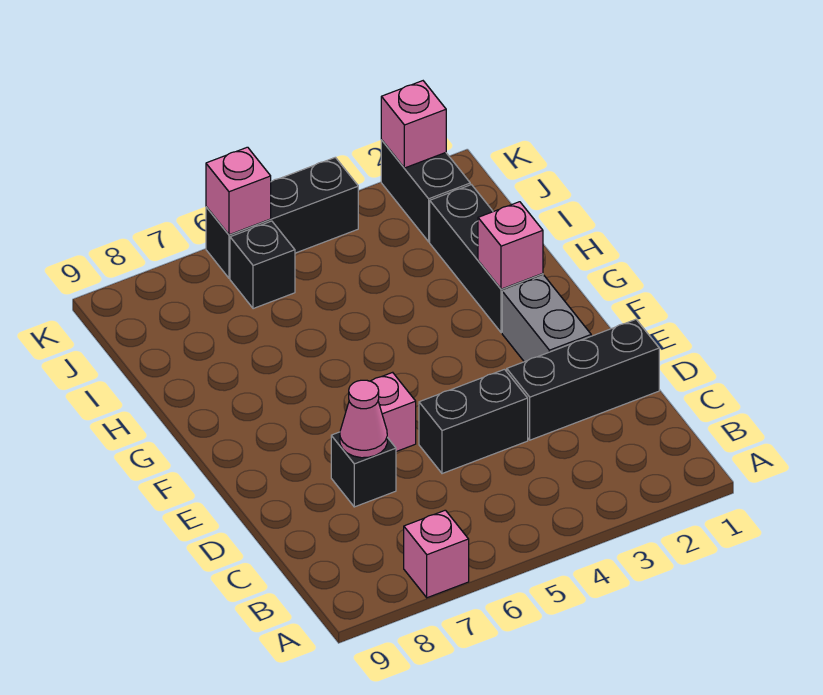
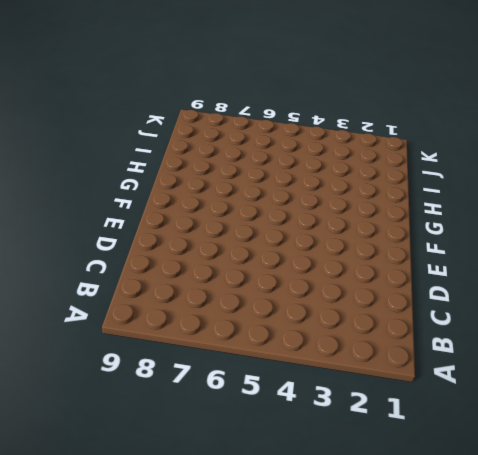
none -> pink 1x1 brick [404,510,469,598]
none -> black 1x3 brick [507,319,659,440]
none -> black 1x2 brick [419,369,528,474]

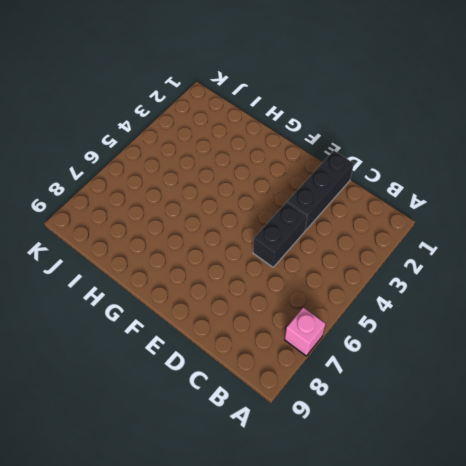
none -> black 1x1 brick [331,432,396,507]
none -> grey 1x2 brick [502,276,591,362]
none -> pink 1x1 brick [371,372,416,452]

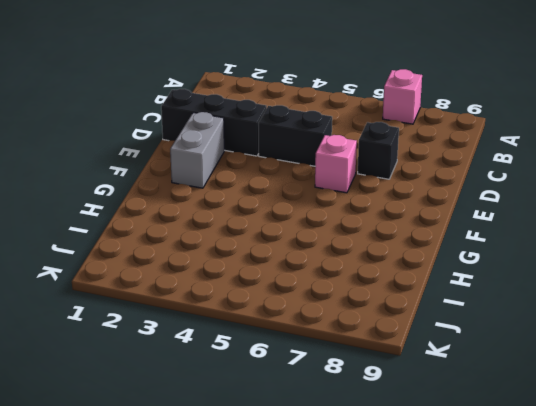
none -> black 1x3 brick [430,185,543,333]
none -> black 1x2 brick [381,140,470,242]
none -> black 1x1 brick [230,221,295,309]

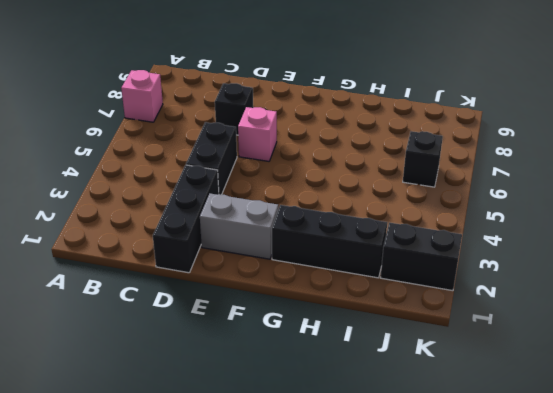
none -> black 1x3 brick [206,157,358,278]
none -> pink 1x1 cone [340,380,387,458]
none -> pink 1x1 brick [478,202,543,289]

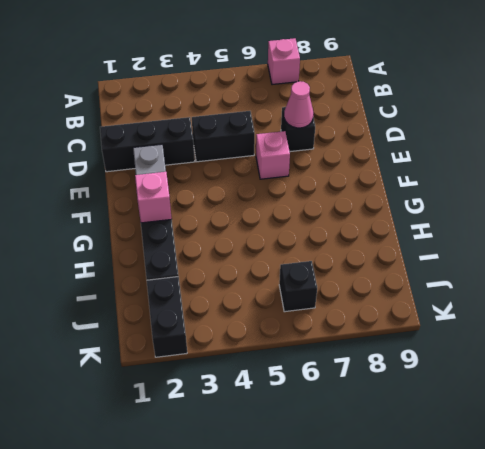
none -> black 1x3 brick [206,157,358,278]
none -> pink 1x1 brick [381,81,446,168]
none -> pink 1x1 brick [206,147,271,235]

